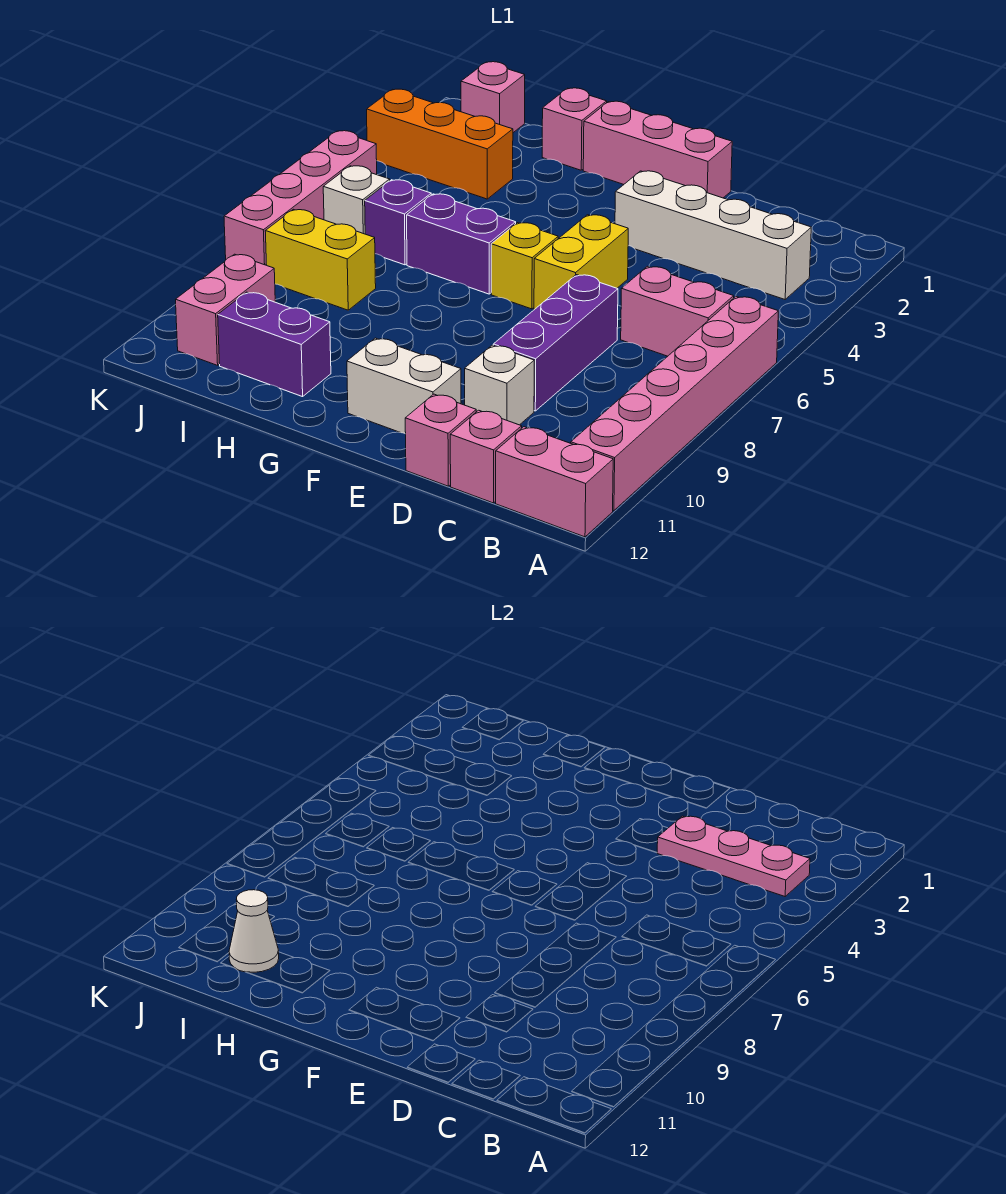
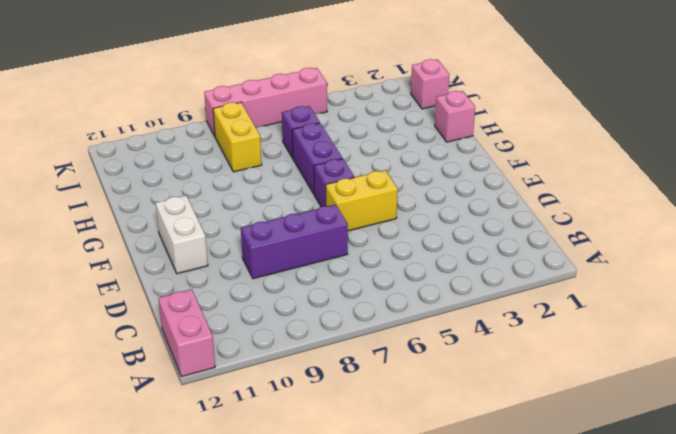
purple 1x1 brick [314,159,354,207] -> yellow 1x1 brick [491,223,558,309]
none -> pink 1x6 brick [571,297,778,511]
none -> white 1x4 brick [615,171,811,299]
none -> pink 1x2 brick [621,266,734,356]

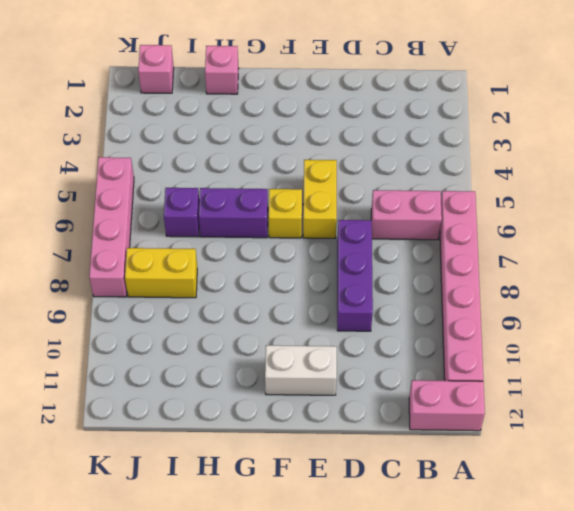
none -> white 1x4 brick [615,171,811,299]
none -> pink 1x1 brick [450,410,522,503]
none -> white 1x1 brick [465,345,534,425]

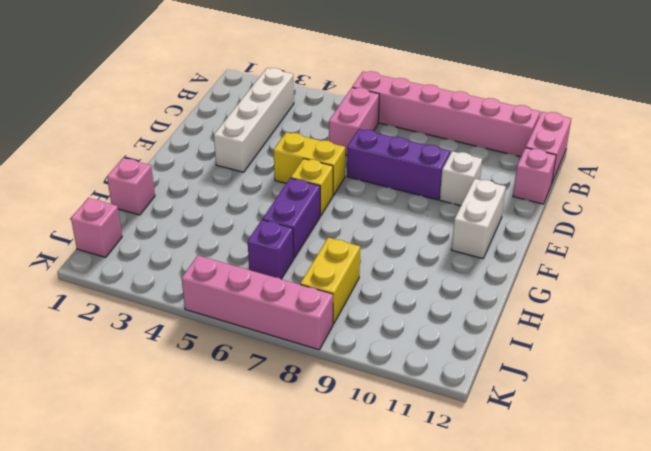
none -> pink 1x1 brick [405,394,476,486]
none -> pink 1x3 brick [583,101,732,198]
none -> purple 1x2 brick [218,292,331,397]

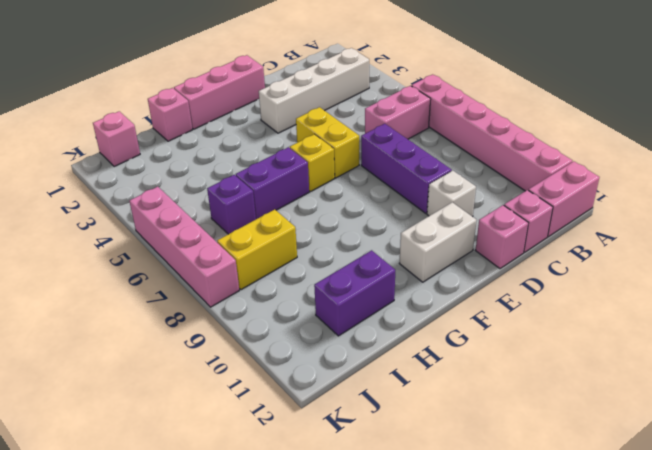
none -> orange 1x3 brick [367,89,513,199]
none -> white 1x1 brick [323,166,390,234]
none -> pink 1x2 brick [176,254,275,365]

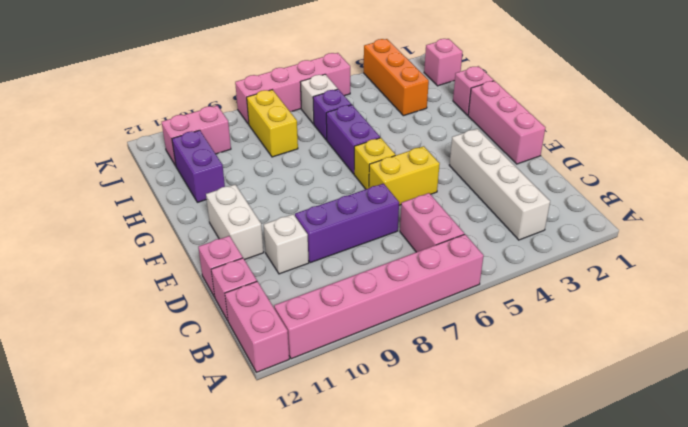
none -> pink 1x3 plate [657,816,810,896]
none -> white 1x1 cone [229,890,279,972]

